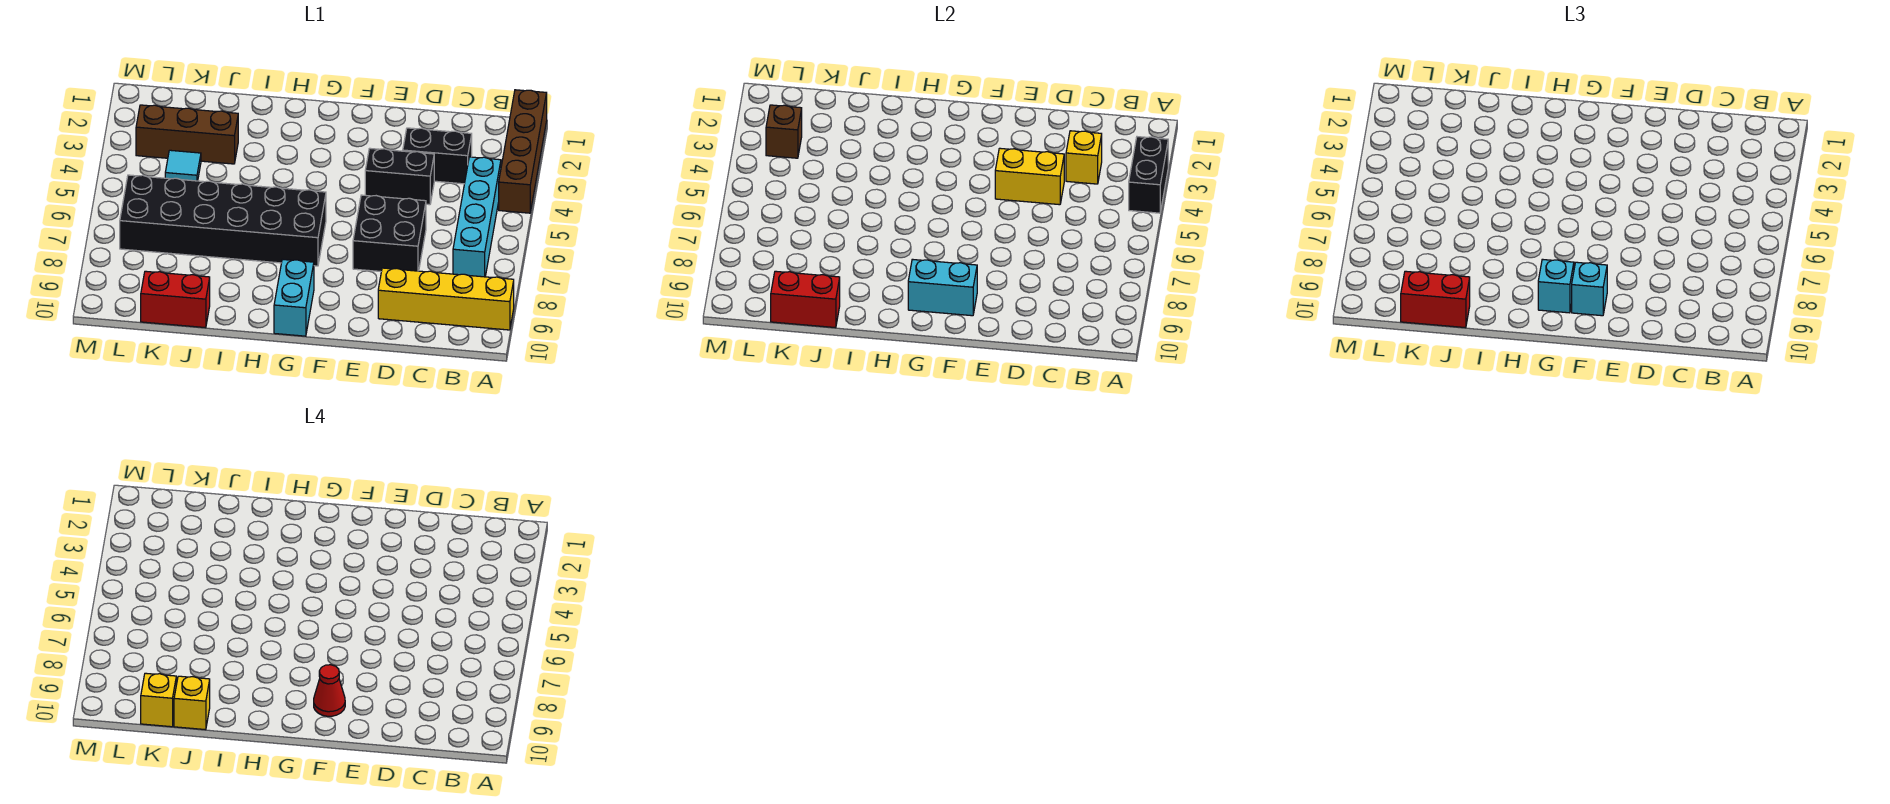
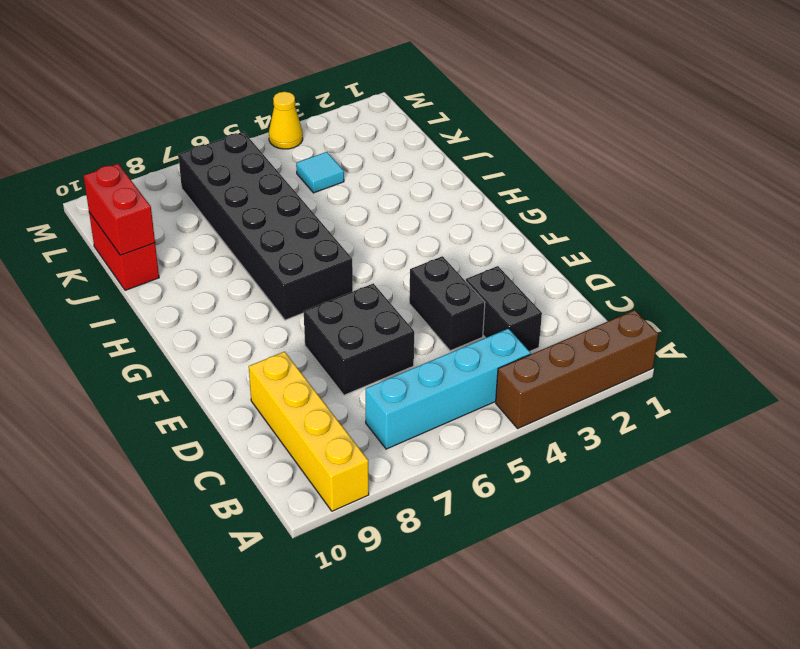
yellow 1x1 cone [269,92,303,149] -> none
none -> cyan 1x2 brick [274,259,314,336]
none -> brown 1x3 brick [136,105,238,164]
none -> black 1x2 brick [1129,137,1168,213]

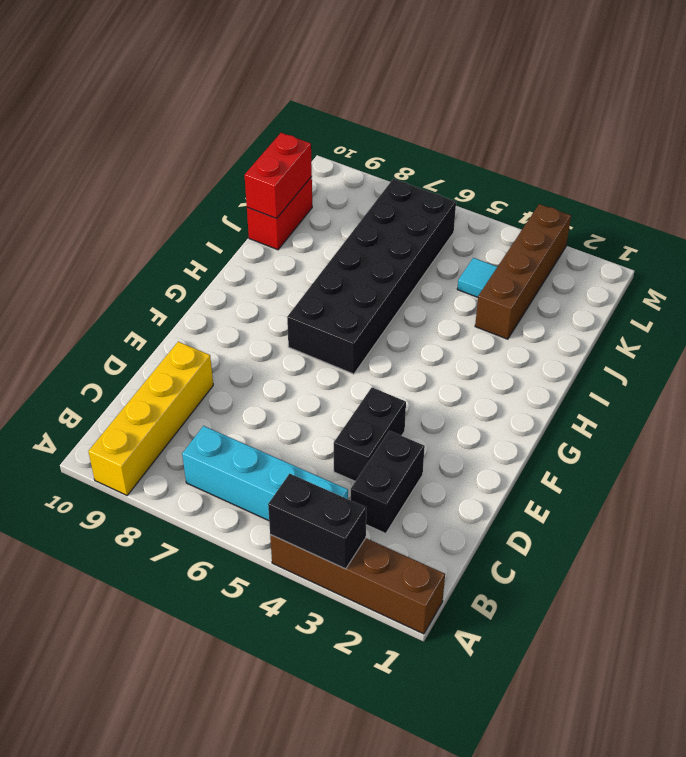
brown 1x4 brick [475,204,571,339] -> brown 1x3 brick [136,105,238,164]
none -> black 2x2 brick [353,195,426,272]
none -> cyan 1x2 brick [274,259,314,336]
none -> yellow 1x1 brick [1066,131,1102,184]

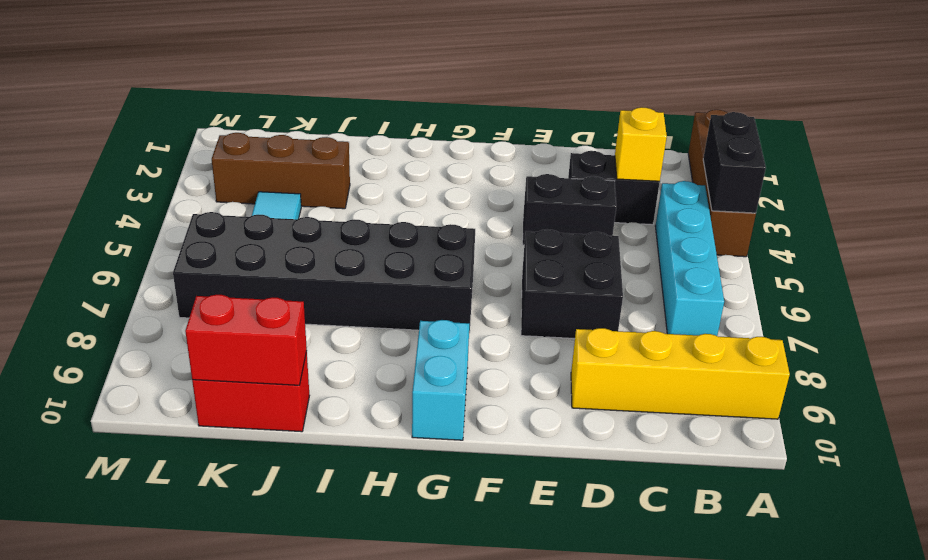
none -> yellow 1x2 brick [995,148,1064,205]
none -> cyan 1x2 brick [908,259,977,316]
none -> brown 1x1 brick [766,105,802,158]

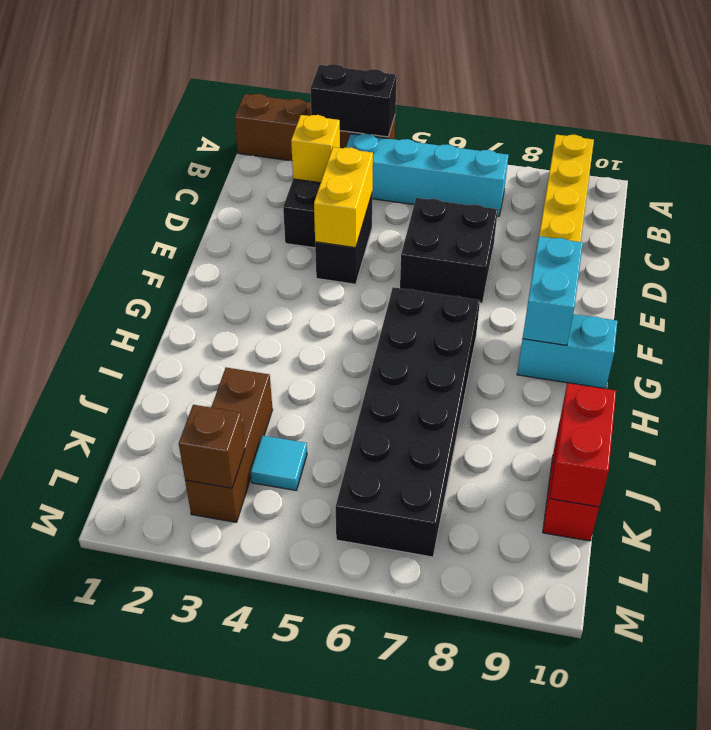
none -> cyan 1x1 brick [1572,262,1607,316]
none -> cyan 1x1 brick [1538,259,1574,313]
none -> red 1x2 brick [1401,271,1470,328]

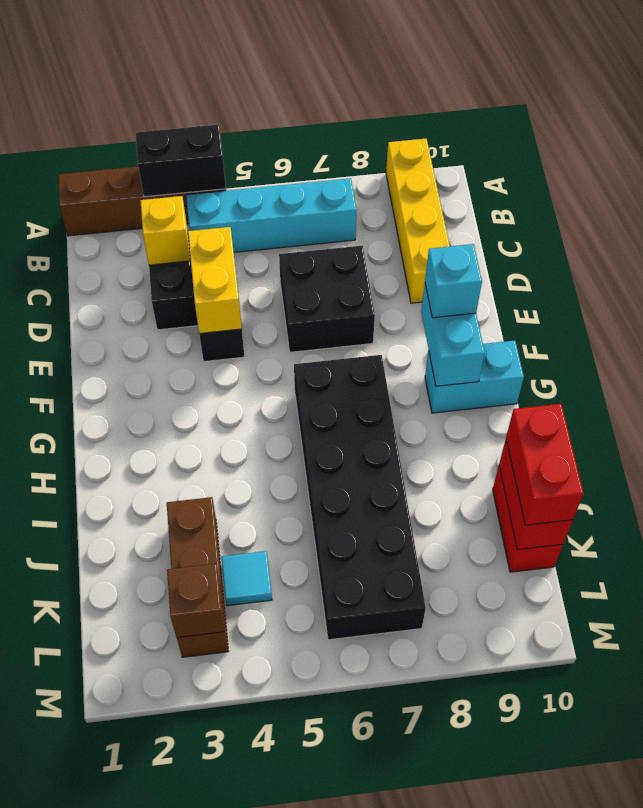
none -> cyan 1x1 brick [1538,259,1574,313]
none -> red 1x1 cone [314,665,345,716]
none -> yellow 1x1 brick [174,676,210,730]

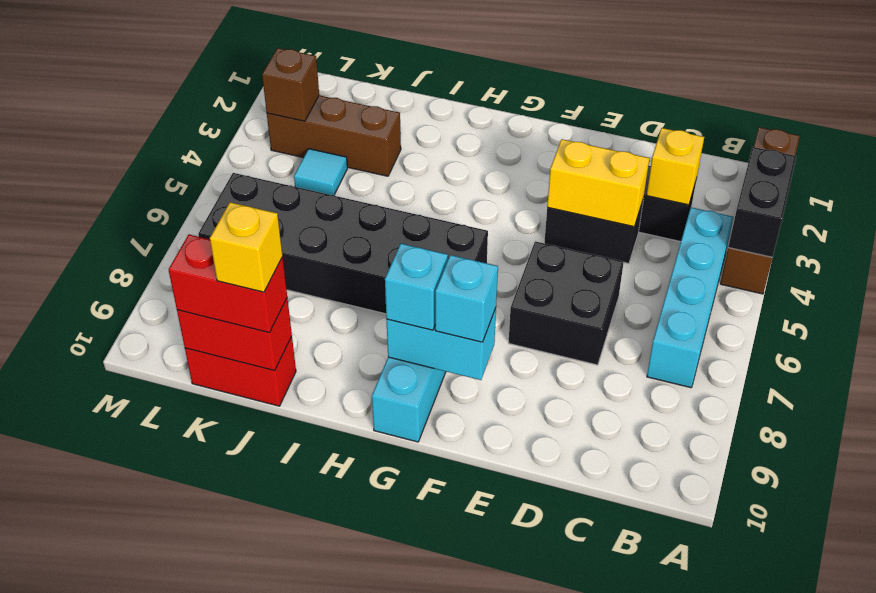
none -> yellow 1x4 brick [378,268,514,330]
none -> red 1x1 cone [314,665,345,716]
none -> yellow 1x1 brick [141,673,176,727]

